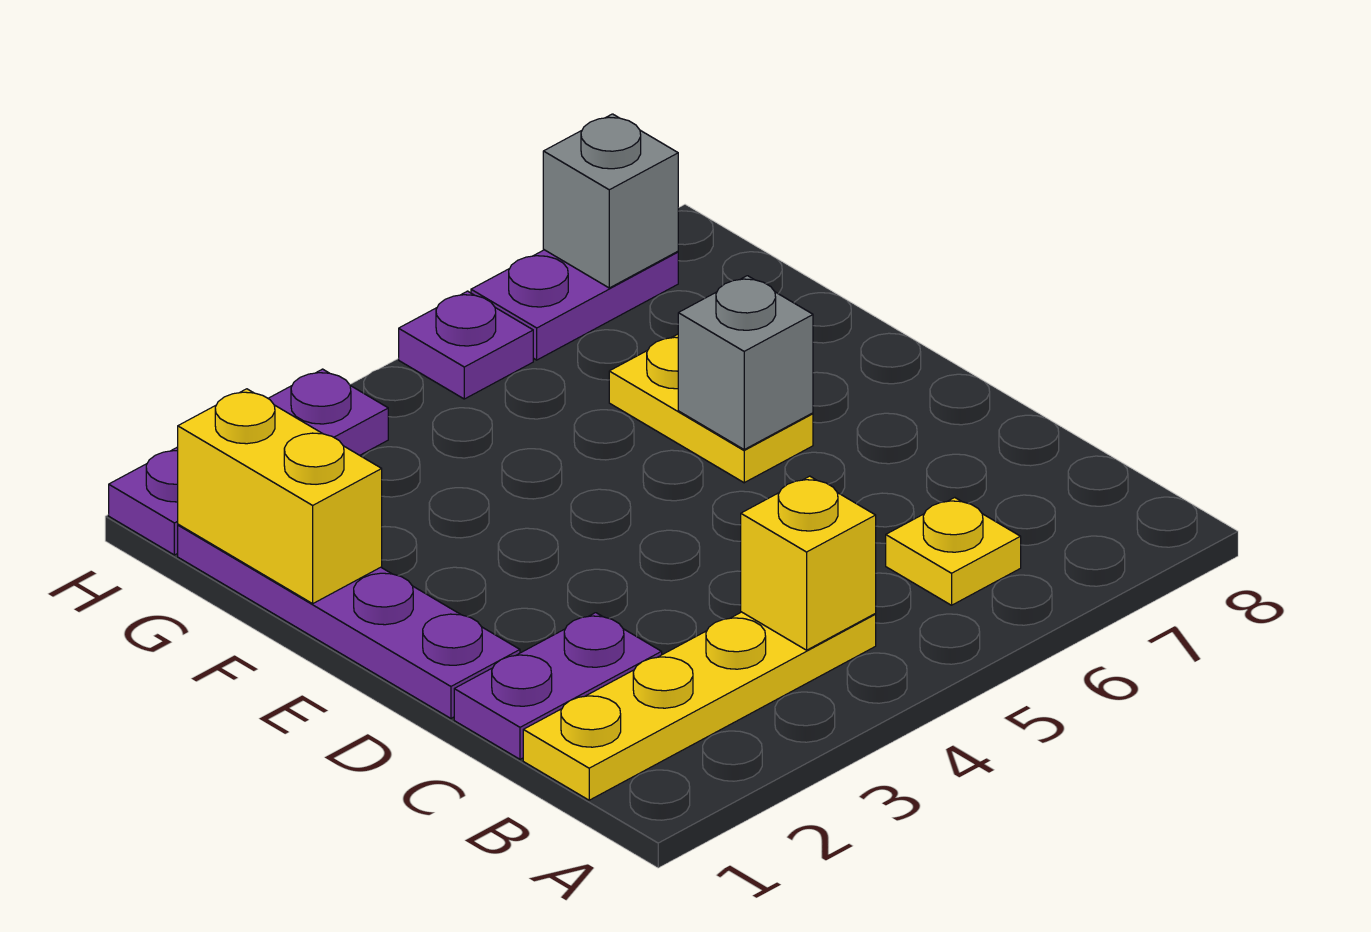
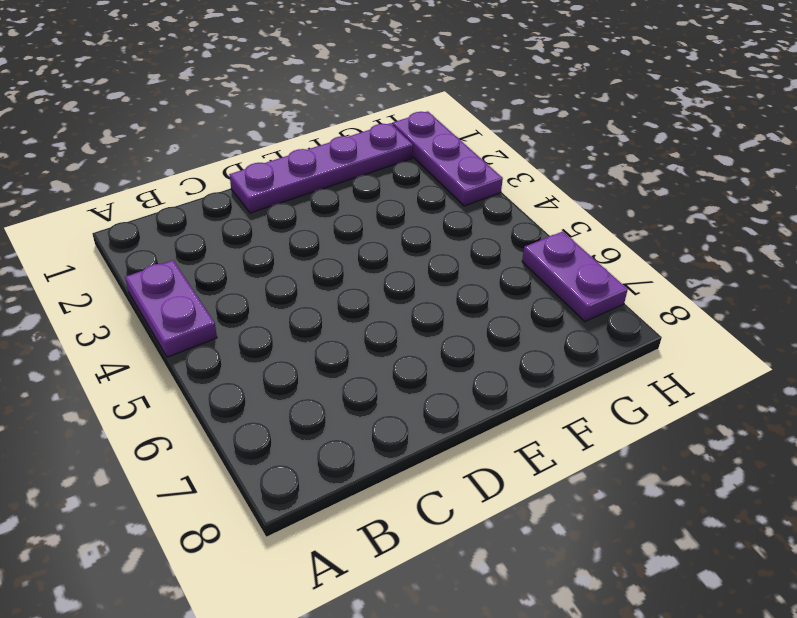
purple 1x2 plate [125,260,217,357] -> purple 1x2 plate moved to [454,613,662,759]
none -> yellow 1x4 plate [523,612,876,800]
none -> yellow 1x1 plate [886,498,1021,605]
none -> yellow 1x2 plate [609,334,813,483]

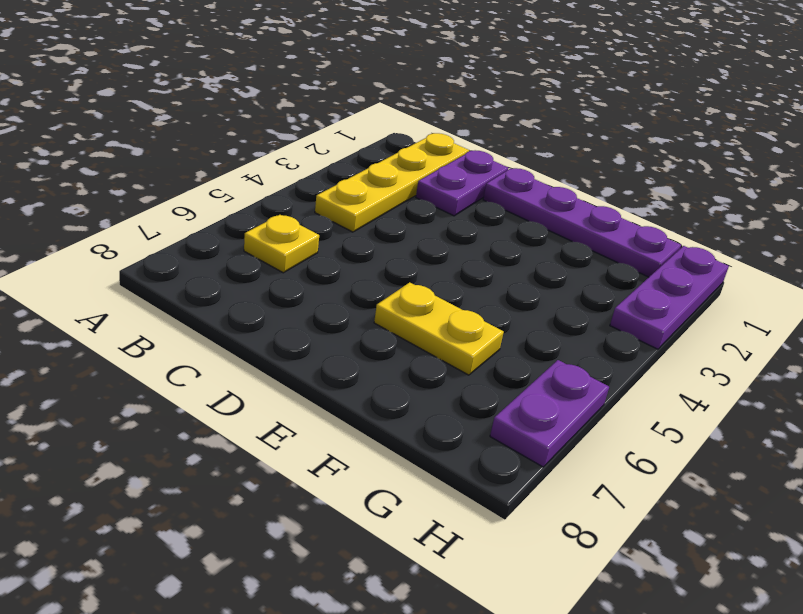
none -> purple 1x1 plate [399,291,533,399]
none -> yellow 1x1 brick [741,476,876,650]
none -> grey 1x1 brick [678,276,813,449]

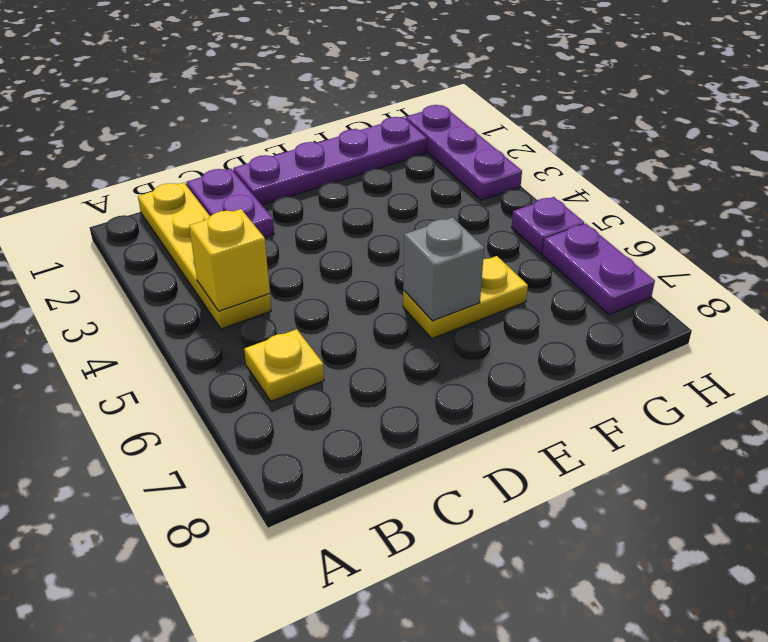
none -> yellow 1x2 brick [178,389,382,604]
none -> grey 1x1 brick [543,114,678,288]

